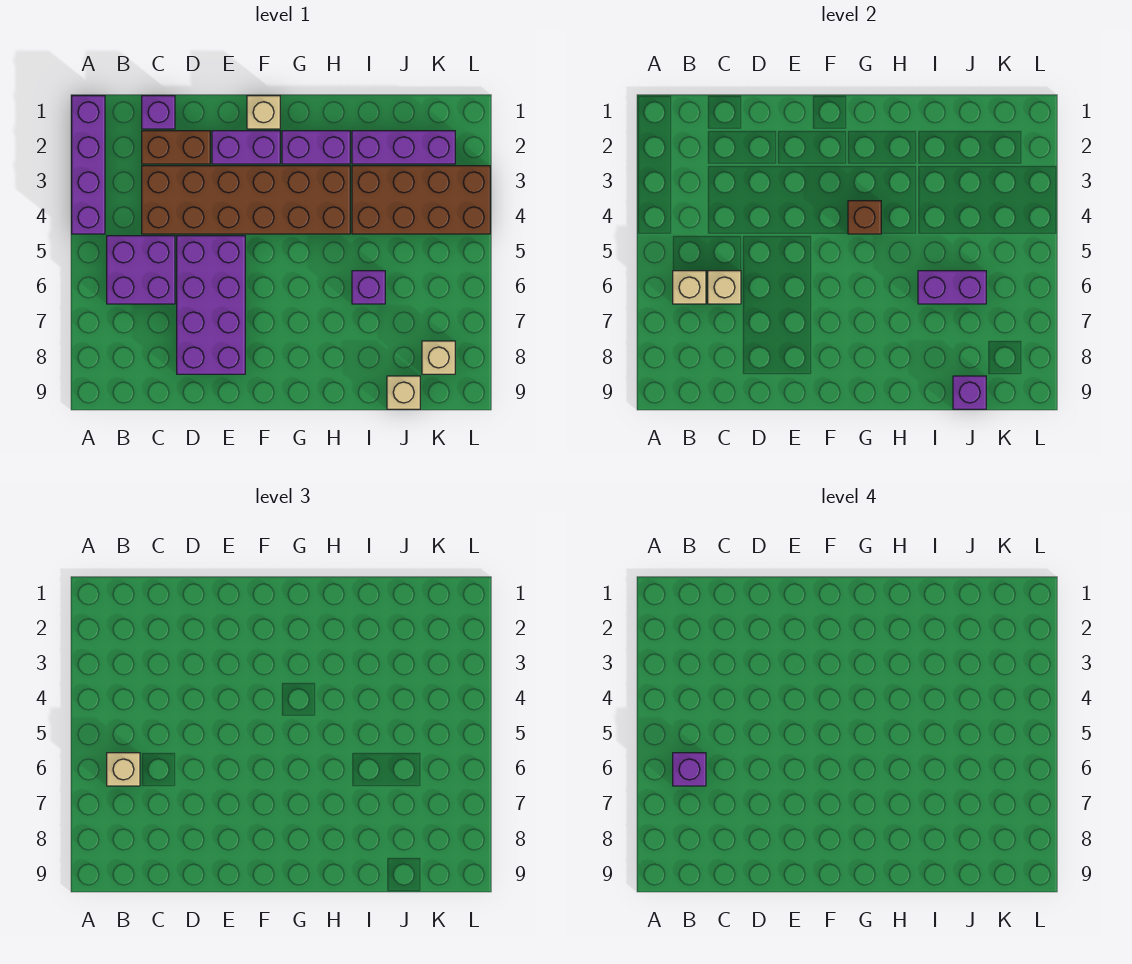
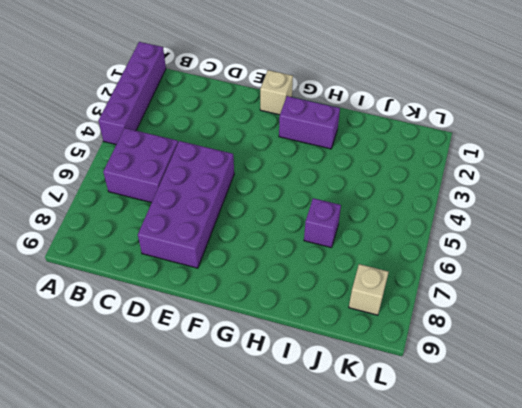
none -> purple 1x1 brick [142,96,175,129]
none -> brown 1x2 brick [142,131,210,164]
none -> brown 2x6 brick [142,166,350,234]

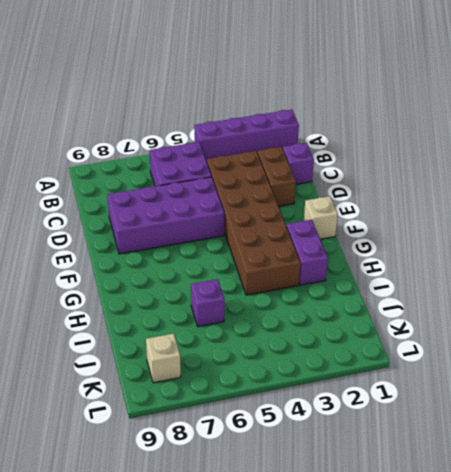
none -> purple 1x2 brick [212,131,280,164]
none -> purple 1x3 brick [352,131,455,164]
none -> brown 2x4 brick [352,166,490,234]

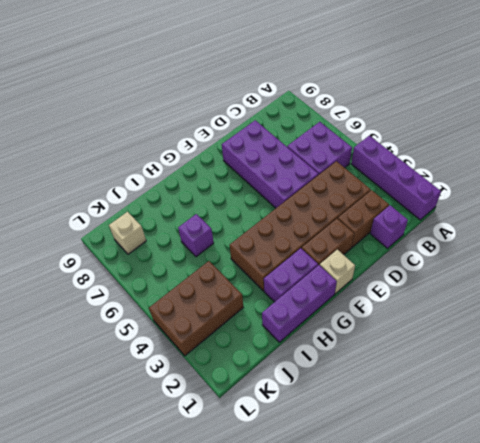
brown 1x2 brick [302,219,354,265] -> purple 1x2 brick [212,131,280,164]
purple 1x3 brick [262,265,337,342] -> purple 1x3 brick moved to [352,131,455,164]
brown 2x3 brick [149,261,243,356] -> brown 2x4 brick [352,166,490,234]
none -> tan 1x1 brick [387,376,420,409]
none -> tan 1x1 brick [673,271,706,304]
none -> tan 1x1 brick [708,271,741,304]

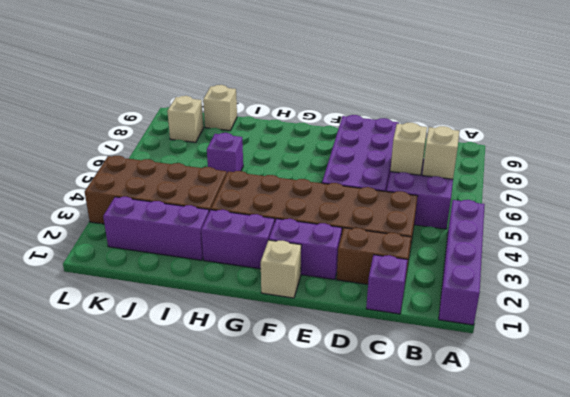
none -> brown 1x1 brick [848,201,881,234]
none -> purple 1x2 brick [918,271,986,304]
none -> purple 1x1 brick [953,376,986,409]

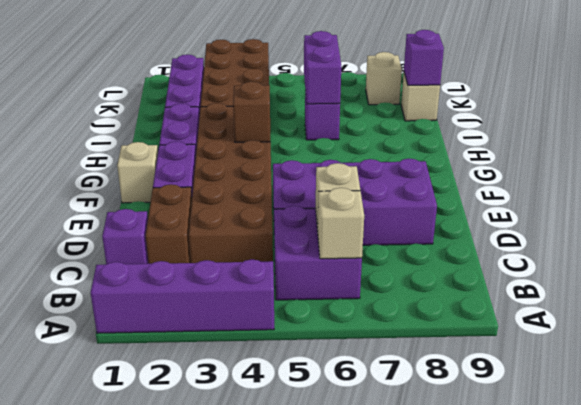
none -> tan 1x1 brick [107,753,140,786]
none -> purple 1x1 brick [673,753,706,786]

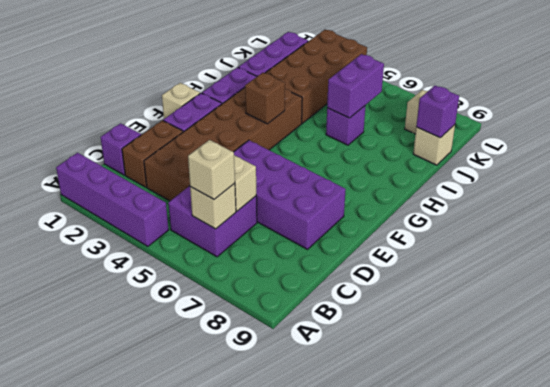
none -> purple 1x1 brick [673,753,706,786]

